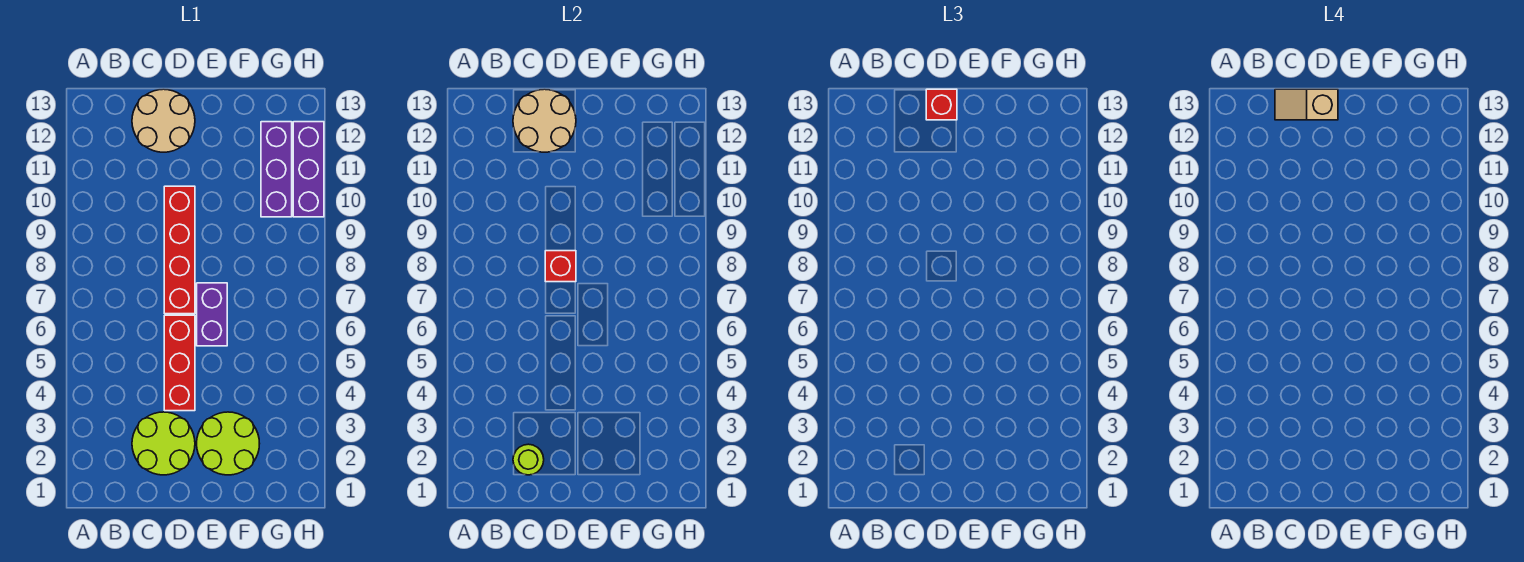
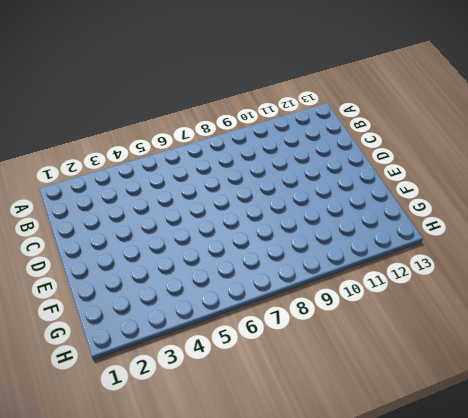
none -> lime 2x2 round brick [132,412,195,475]
none -> tan 2x2 round brick [132,89,195,152]
none -> red 1x3 brick [164,315,195,411]

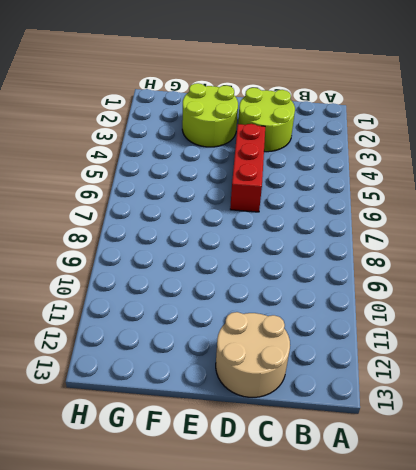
none -> red 1x4 brick [164,186,195,314]
none -> purple 1x2 brick [197,283,227,346]
none -> purple 1x3 brick [261,122,292,217]

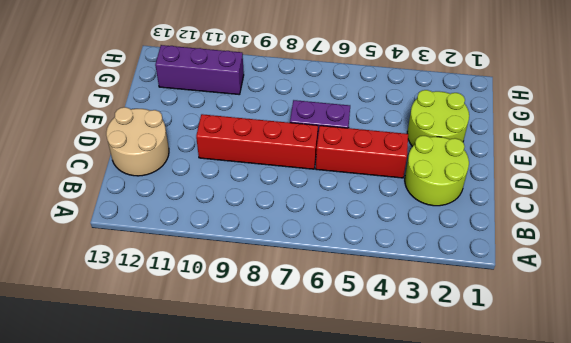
none -> purple 1x3 brick [293,122,324,217]
none -> lime 1x1 round brick [513,444,544,475]
none -> tan 2x2 round brick [513,89,576,152]

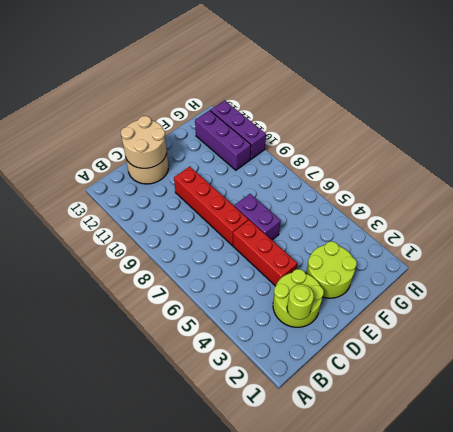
none -> red 1x1 brick [545,251,576,282]
none -> red 1x1 brick [926,89,957,120]
none -> tan 1x2 slope [1275,89,1338,120]

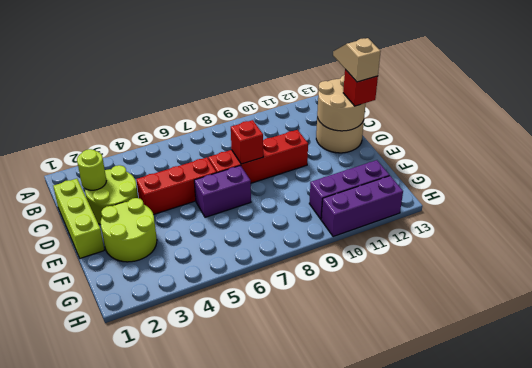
lime 1x3 brick [53,179,104,258] -> none

